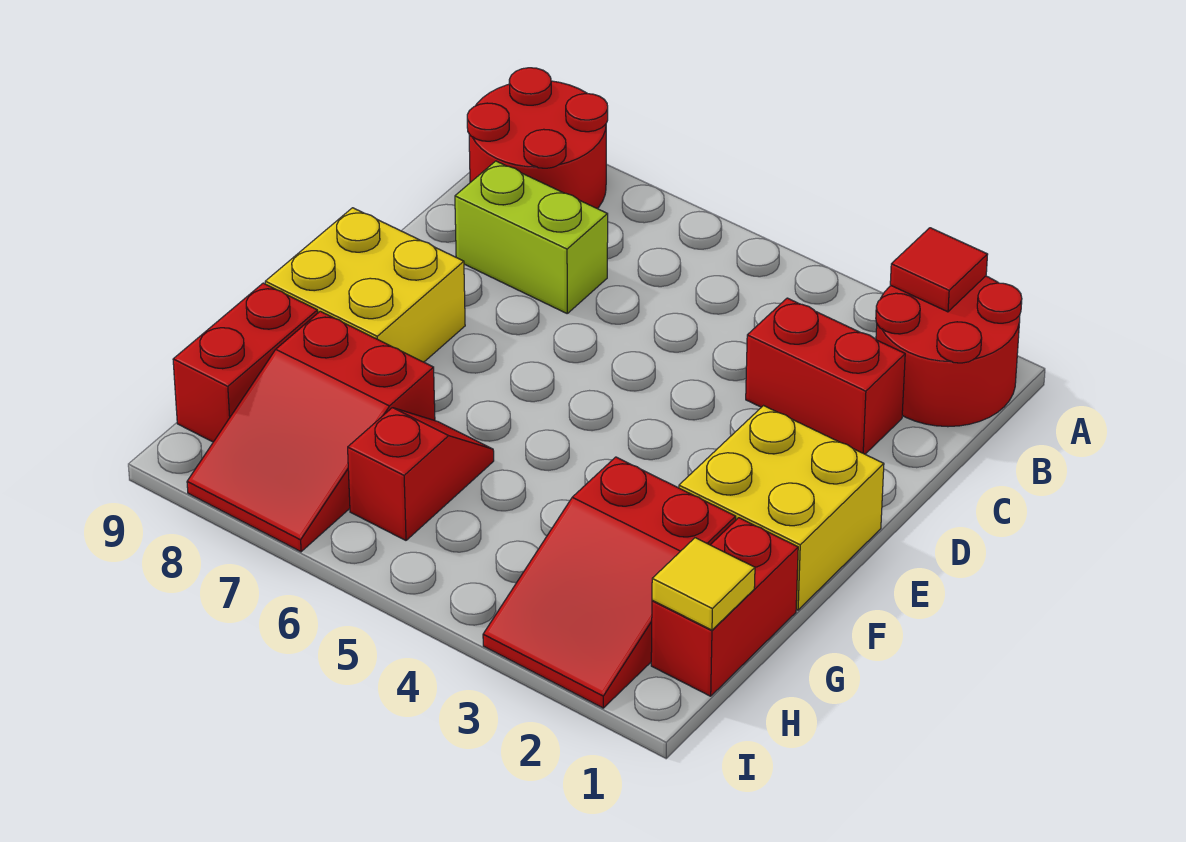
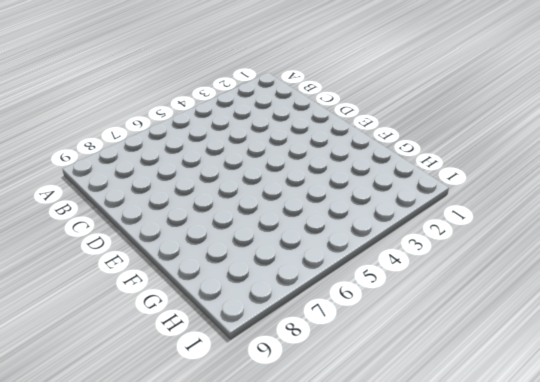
none -> red 2x2 round brick [876,276,1022,427]
none -> red 2x2 round brick [467,68,608,209]
none -> red 1x2 brick [746,298,905,454]

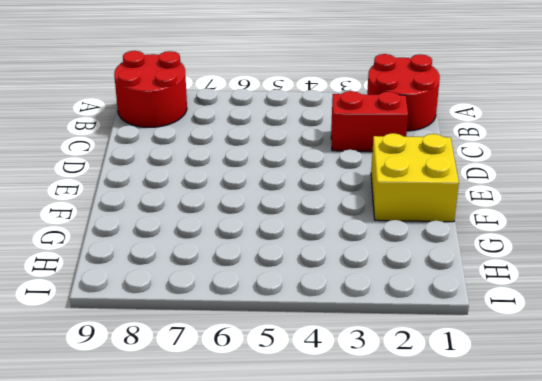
none -> lime 1x2 brick [455,161,608,313]
none -> yellow 2x2 brick [265,208,465,362]
none -> red 1x2 brick [651,518,798,696]

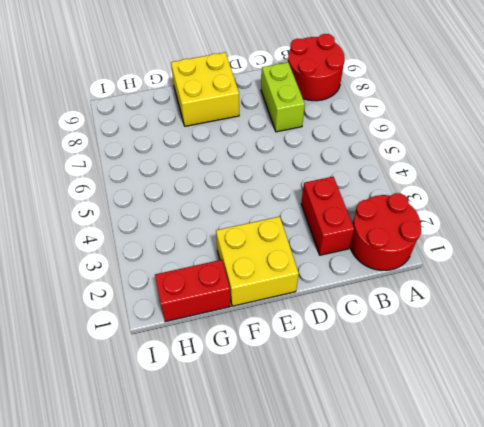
none -> red 2x3 slope [483,457,736,708]
none -> red 1x2 slope [348,408,494,540]
none -> red 2x3 slope [187,311,435,552]

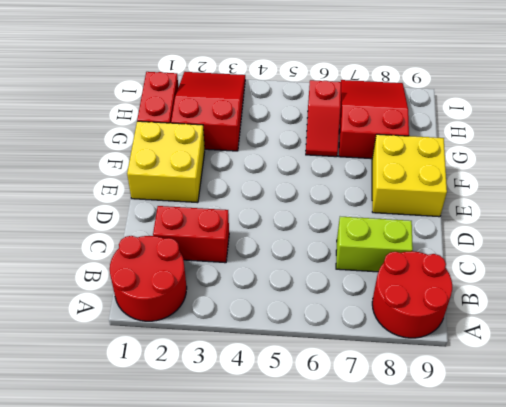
none -> red 1x2 brick [173,283,318,442]
none -> red 1x1 tile [890,228,988,312]
none -> yellow 1x1 tile [652,538,755,630]

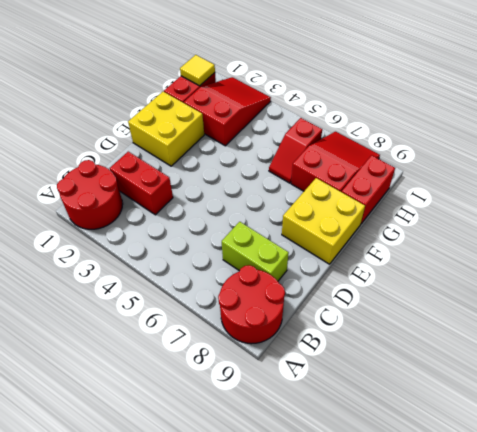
none -> red 1x1 tile [890,228,988,312]

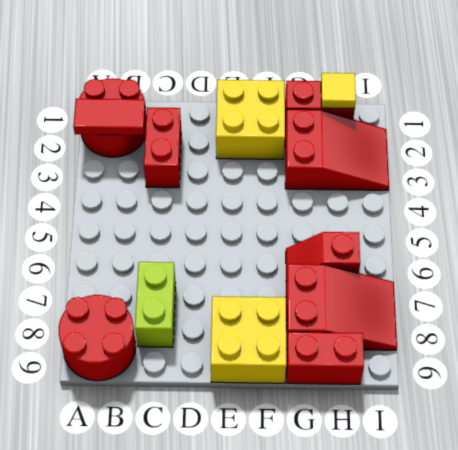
red 1x2 tile [73,99,145,135] -> red 1x1 tile [890,228,988,312]

